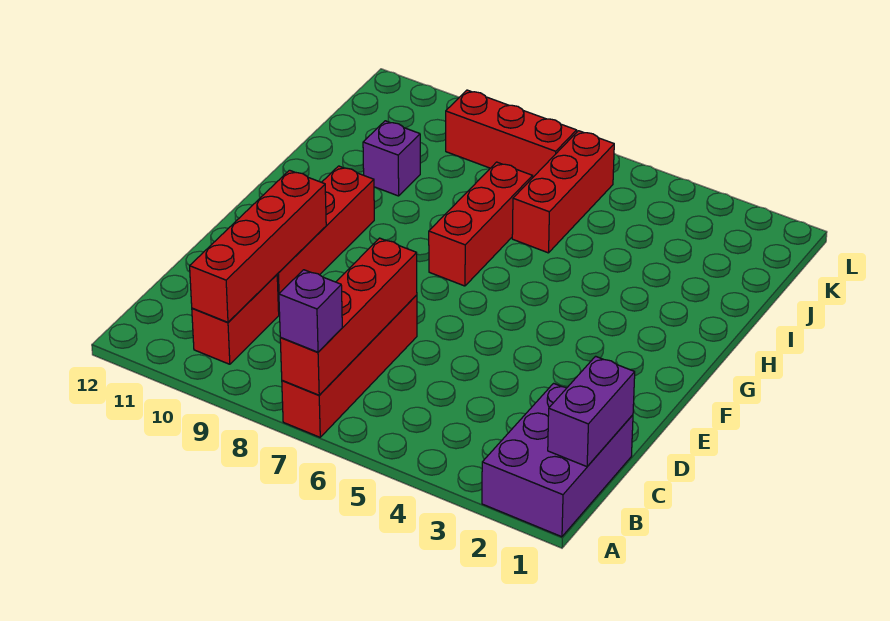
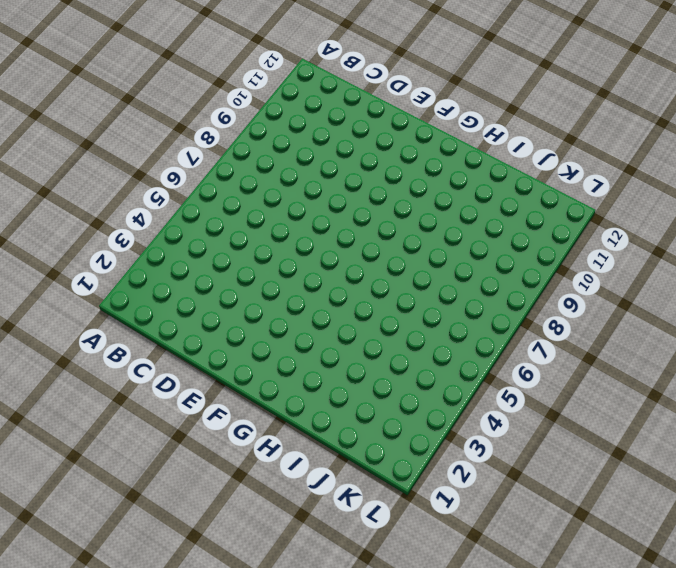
none -> purple 2x3 brick [482,383,633,537]
none -> red 1x4 brick [282,295,417,437]
none -> red 1x2 brick [192,275,279,364]

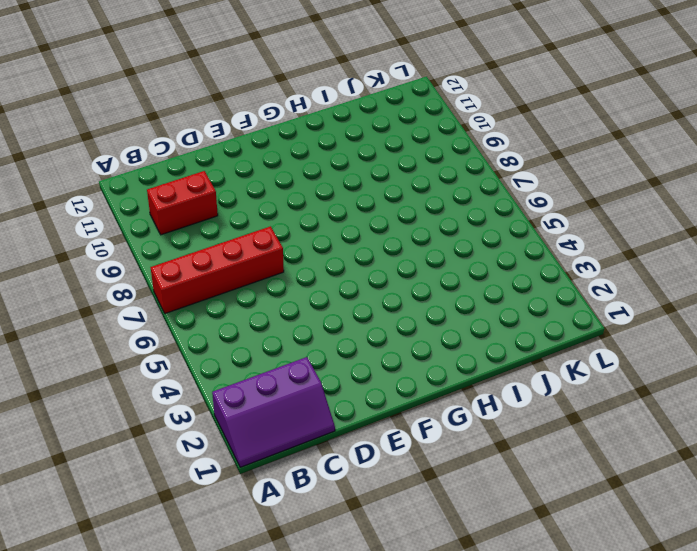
purple 2x3 slope [212,357,335,467] -> purple 2x3 brick [482,383,633,537]
none -> red 1x4 brick [277,166,374,315]
none -> red 1x3 brick [429,162,533,286]
none -> red 1x3 brick [512,131,614,253]

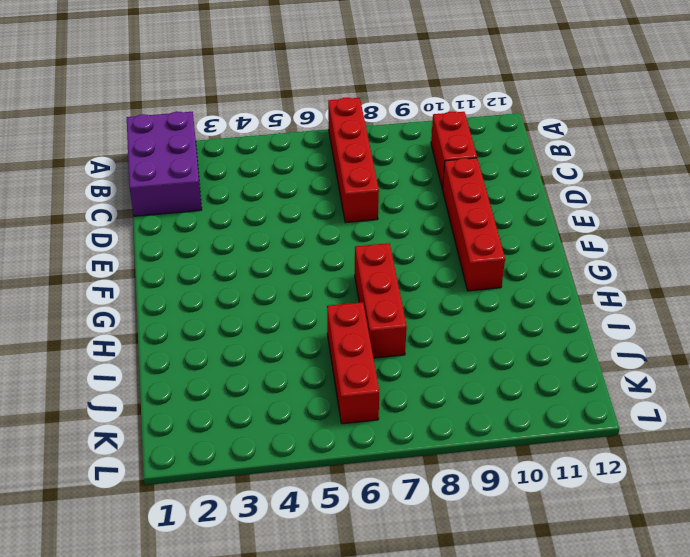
none -> purple 1x1 brick [363,121,420,196]
none -> red 1x3 brick [446,90,577,177]
none -> red 1x4 brick [280,238,417,395]

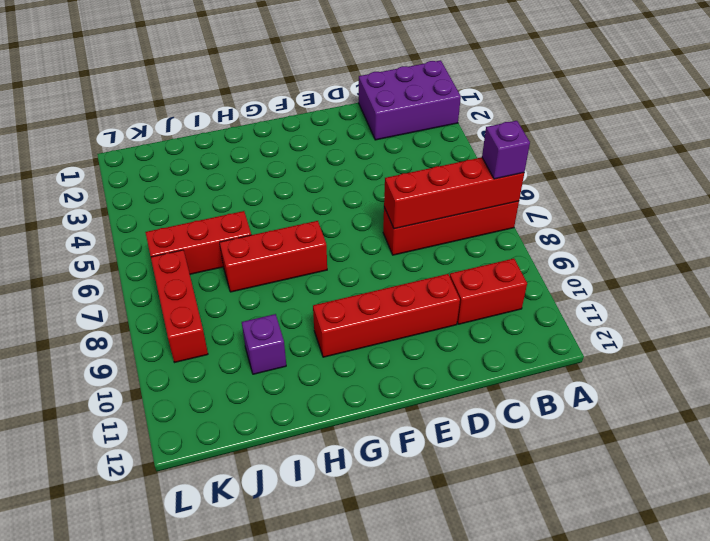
none -> purple 1x2 brick [548,356,635,467]
none -> red 1x4 brick [190,170,326,322]

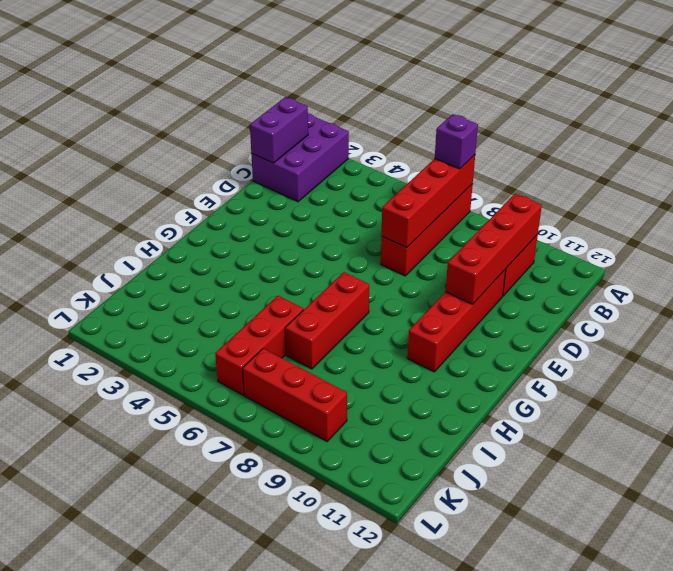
none -> purple 1x1 brick [363,121,420,196]

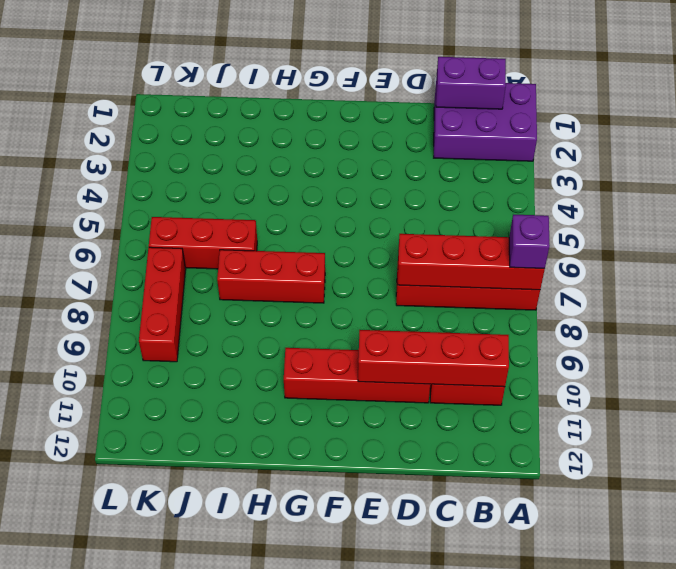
none -> purple 1x1 brick [363,121,420,196]

